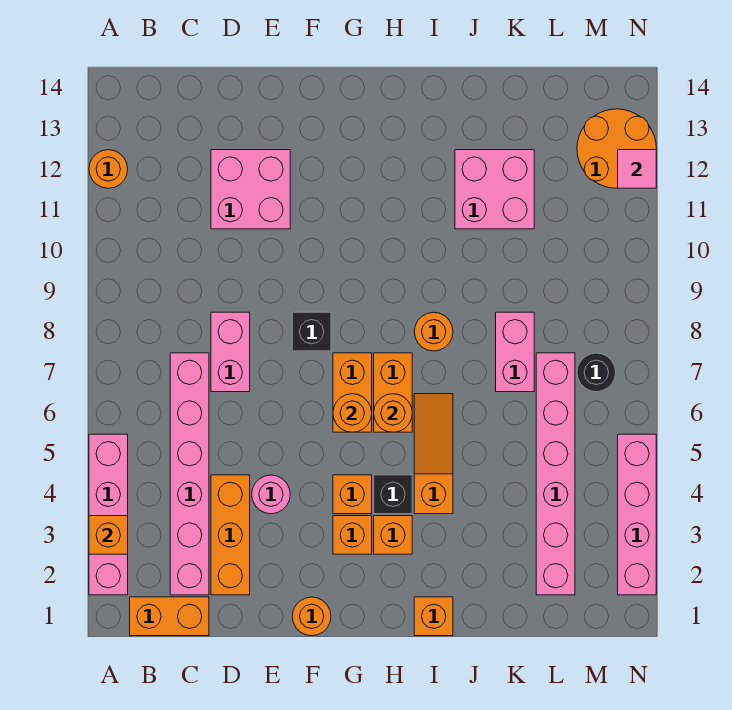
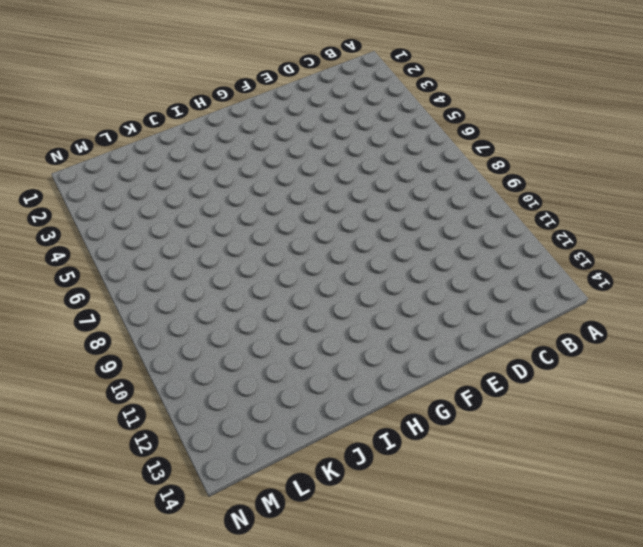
none -> pink 1x4 brick [89,434,128,595]
none -> orange 1x1 round brick [89,150,128,188]
none -> orange 1x2 brick [130,597,209,636]

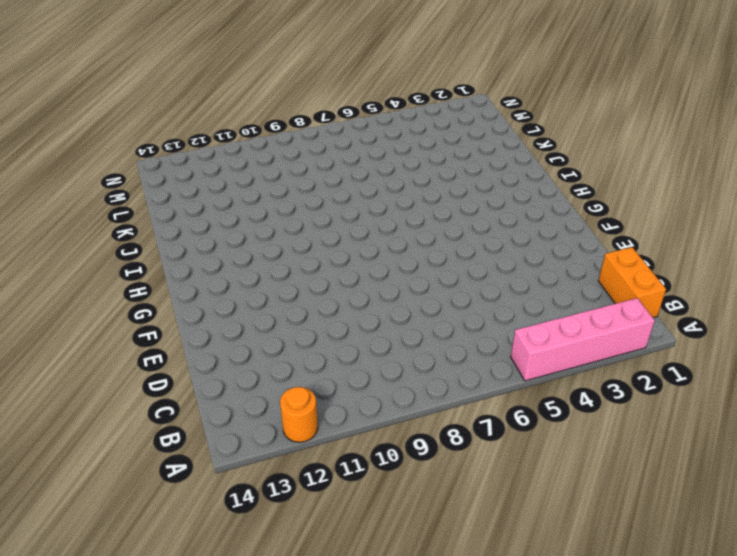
none -> pink 1x6 brick [170,353,209,595]
none -> orange 1x3 brick [211,475,250,595]
none -> pink 1x2 brick [211,312,250,392]

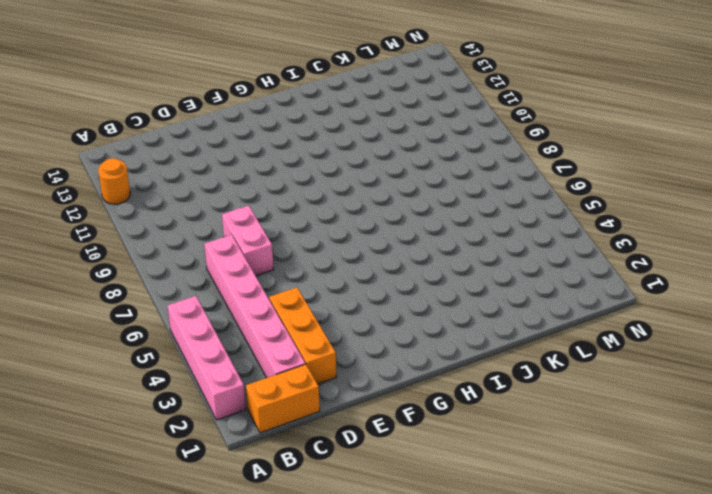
none -> pink 2x2 brick [211,150,290,229]
none -> pink 1x1 round brick [252,475,290,514]
none -> orange 1x1 round brick [292,597,331,636]

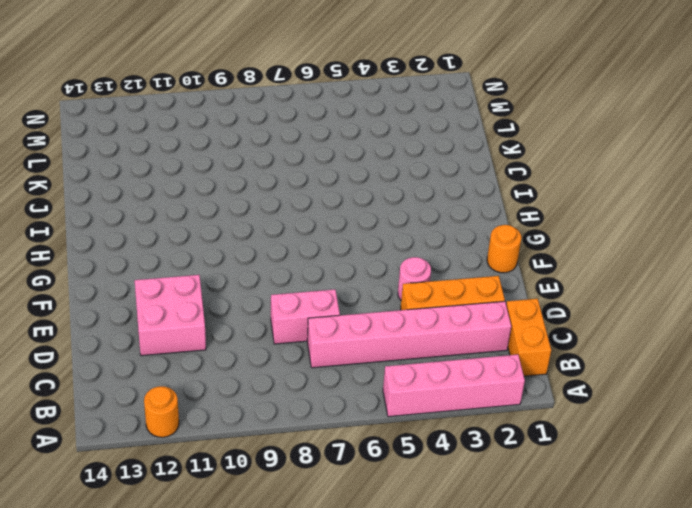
none -> black 1x1 brick [292,312,331,351]
none -> orange 1x1 brick [333,516,372,554]
none -> orange 1x1 brick [333,475,372,514]

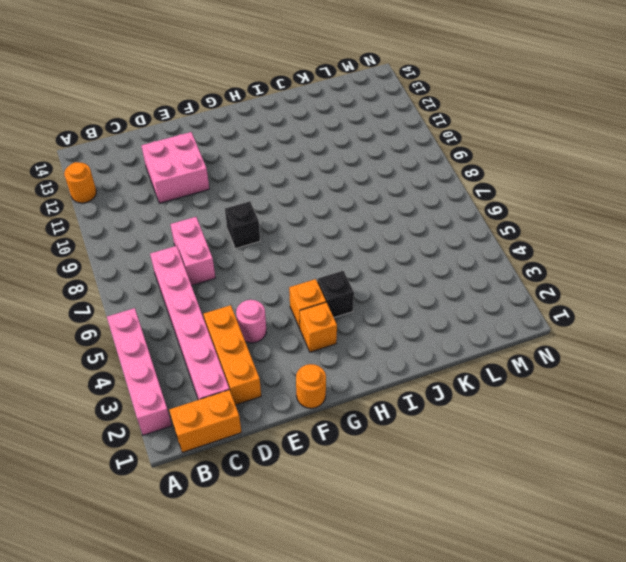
none -> orange 1x2 brick [333,353,372,432]
none -> orange 1x1 brick [374,516,412,554]
none -> orange 1x2 brick [374,353,412,432]

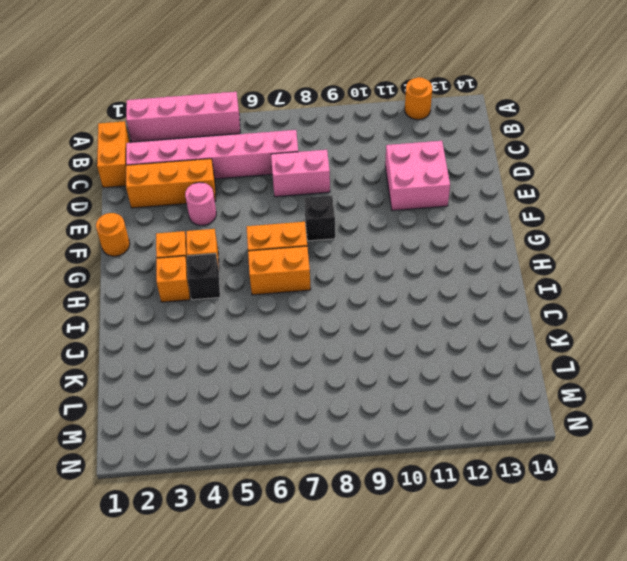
none -> orange 1x1 brick [414,597,453,636]
none -> orange 1x3 slope [414,394,453,514]
none -> orange 1x1 round brick [414,312,453,351]

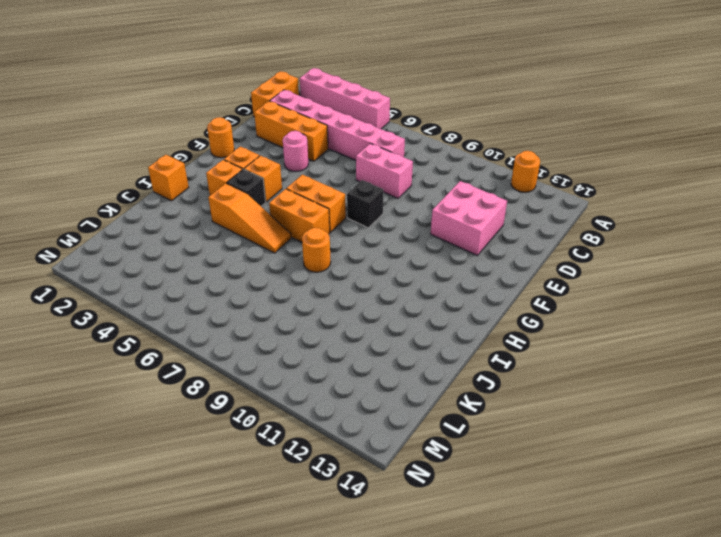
none -> pink 2x2 brick [455,150,534,229]
none -> pink 1x2 brick [496,312,534,392]
none -> pink 1x6 brick [536,353,575,595]

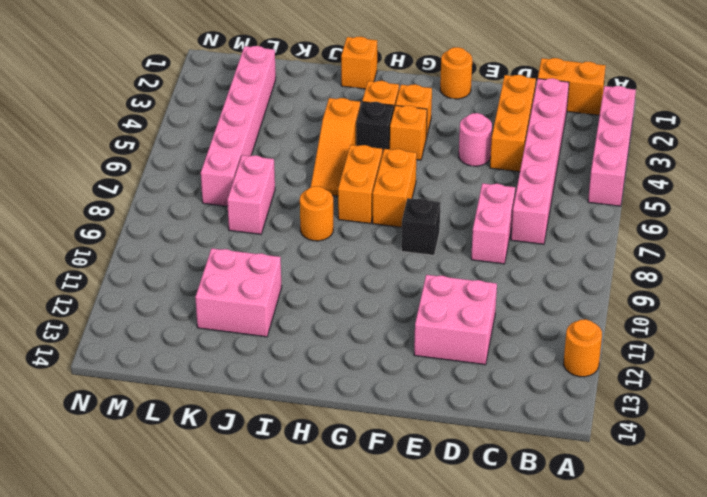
none -> black 1x1 round brick [577,353,616,392]
none -> orange 2x2 round brick [577,109,656,188]
none -> pink 1x4 brick [618,434,656,595]

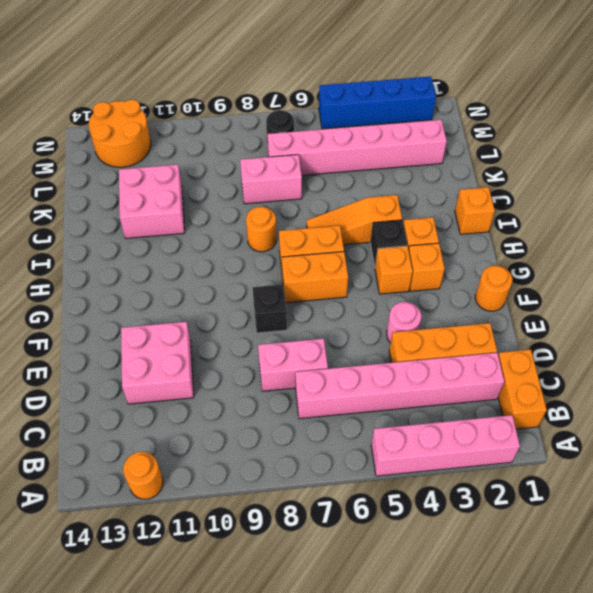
blue 1x4 brick [319,77,436,129] -> pink 1x4 brick [618,434,656,595]
none -> orange 1x1 brick [89,516,128,554]
none -> orange 1x1 round brick [333,394,372,432]
none -> orange 1x1 round brick [374,394,412,432]

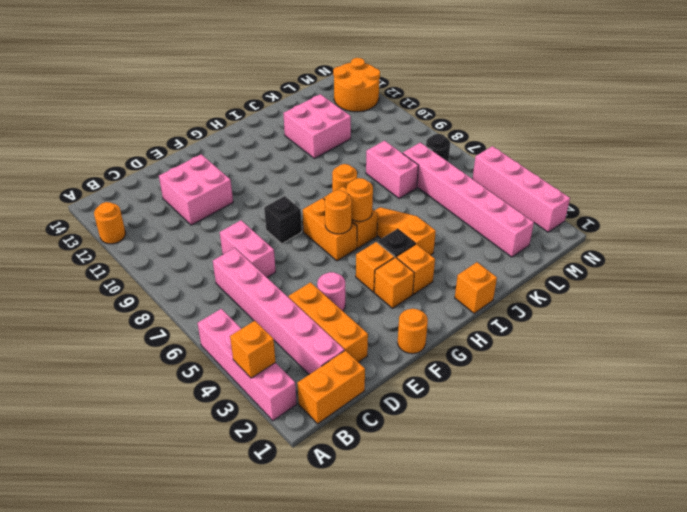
none -> pink 1x1 tile [618,150,656,188]

